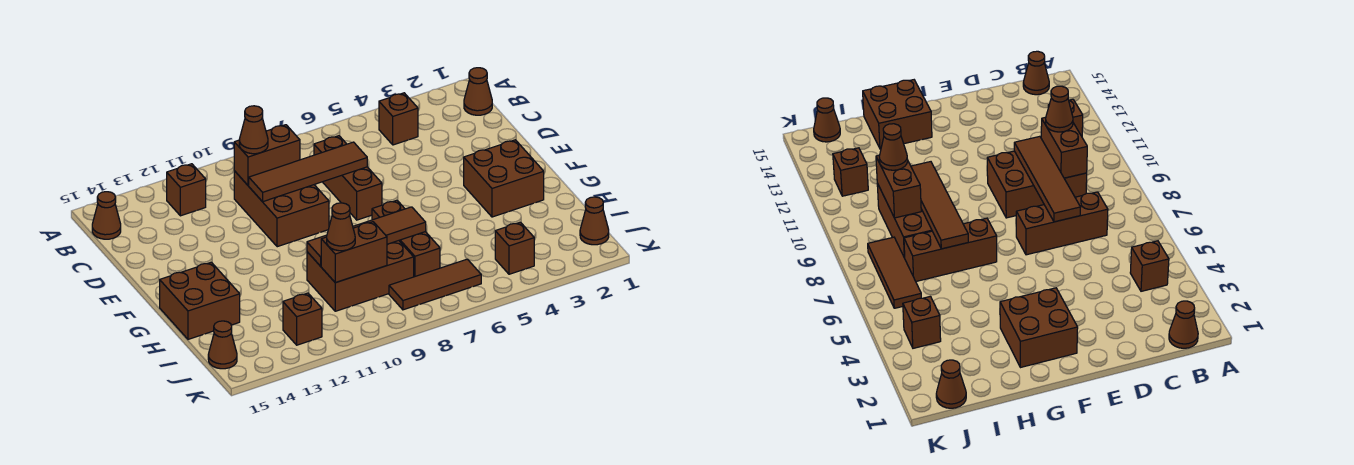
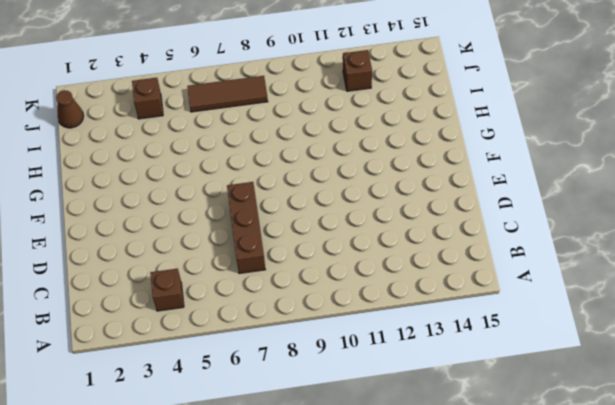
none -> brown 1x1 cone [464,68,492,115]
none -> brown 1x1 brick [167,164,206,216]
none -> brown 1x1 cone [92,192,121,239]

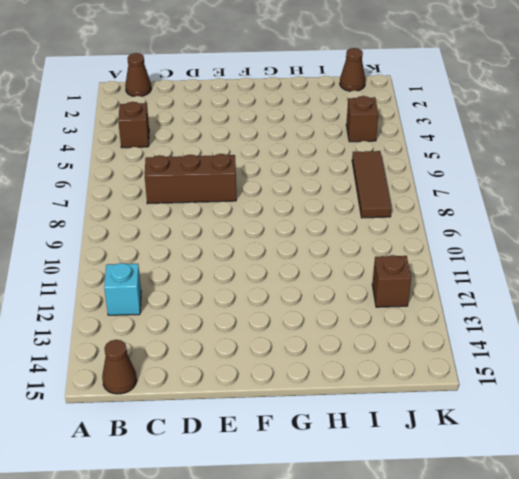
cyan 1x1 brick [104,263,141,315] -> brown 1x1 brick [167,164,206,216]
none -> brown 2x3 brick [234,171,329,247]
none -> brown 2x2 brick [464,140,544,217]
none -> brown 1x3 brick [372,200,440,277]

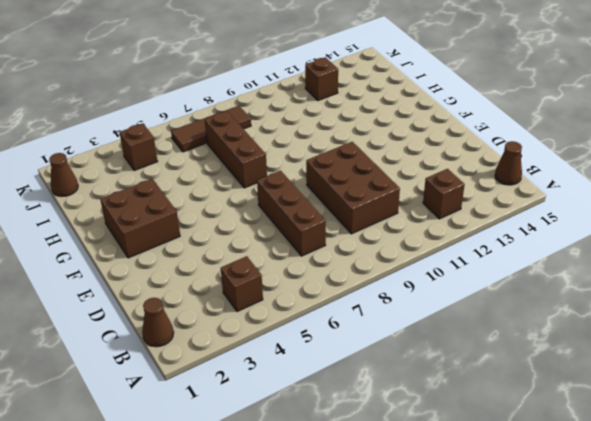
none -> brown 2x2 brick [160,262,240,339]
none -> brown 2x3 brick [307,241,414,311]
none -> brown 1x1 cone [208,321,237,369]

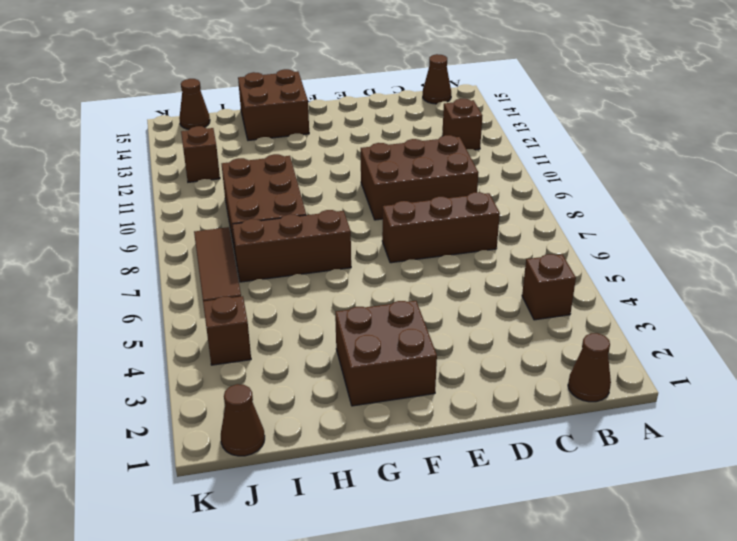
none -> brown 1x2 brick [234,125,300,185]
none -> brown 1x4 tile [249,142,367,202]
none -> brown 1x4 tile [307,207,426,266]

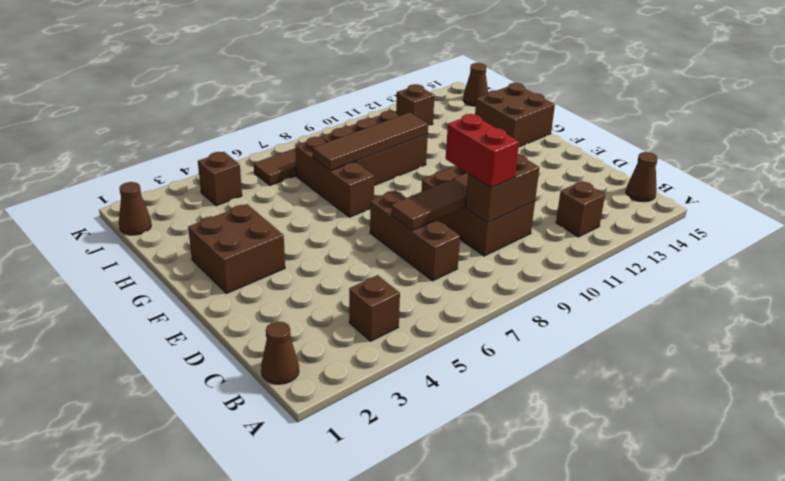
red 1x2 brick [446,114,519,188] -> none
none -> brown 1x2 brick [321,222,387,283]
none -> brown 1x1 cone [239,106,268,154]
none -> brown 1x1 cone [327,203,355,251]

